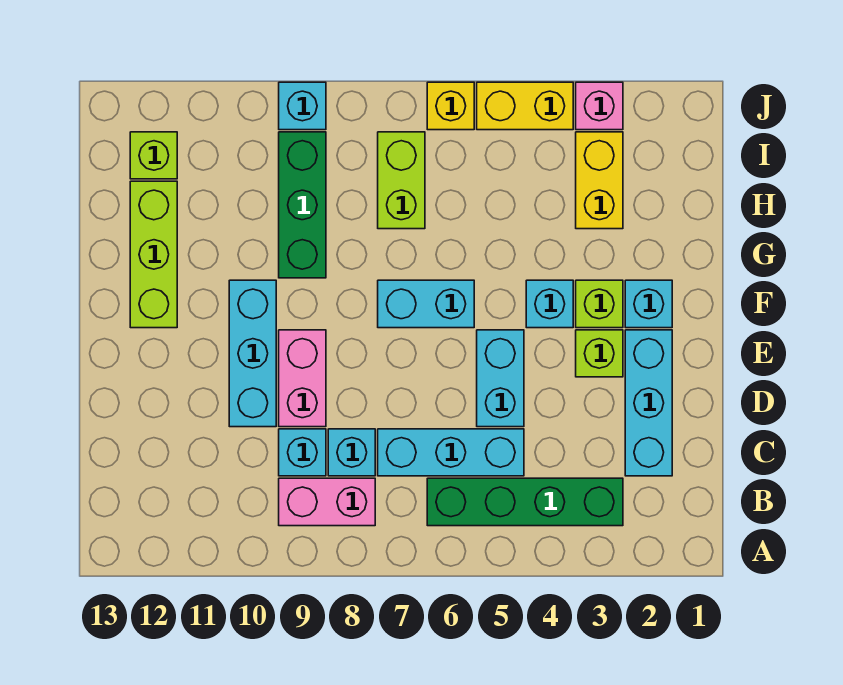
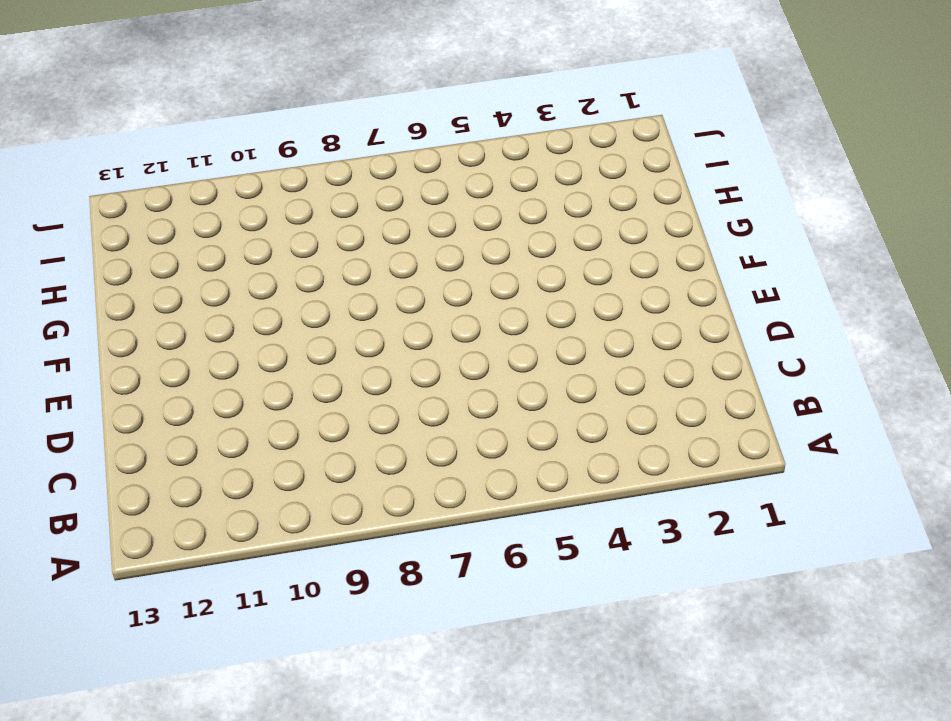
none -> green 1x4 brick [427,478,623,526]
none -> pink 1x2 brick [279,478,375,526]
none -> cyan 1x3 brick [625,330,672,476]

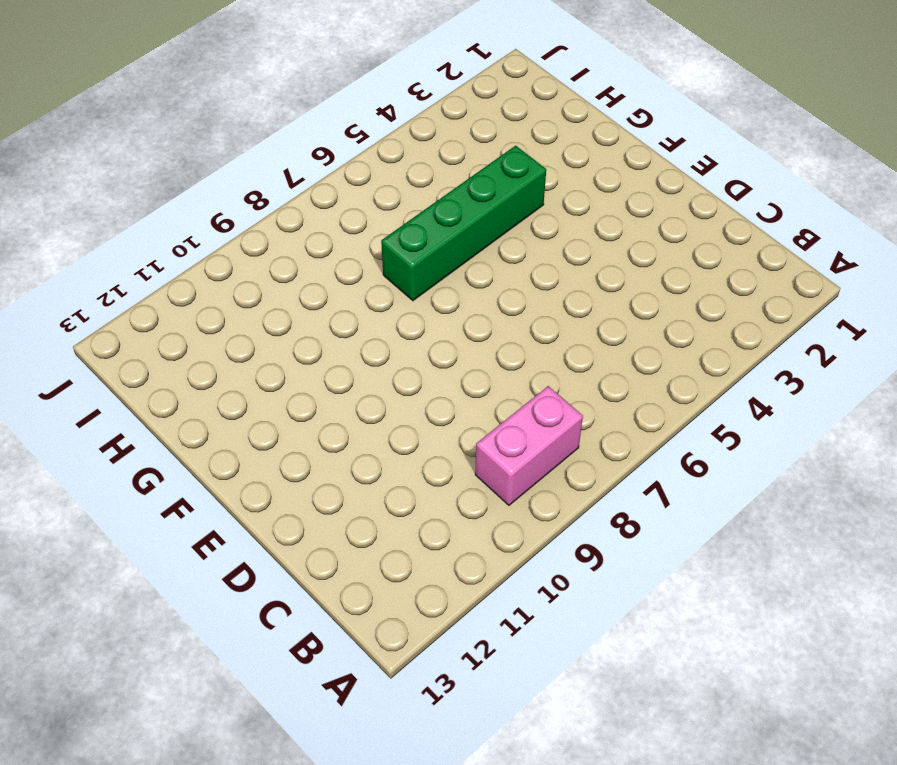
green 1x4 brick [381,146,546,301] -> green 1x4 brick moved to [427,478,623,526]
none -> cyan 1x3 brick [625,330,672,476]
none -> cyan 1x3 brick [378,429,524,476]
none -> cyan 1x1 brick [328,429,375,476]

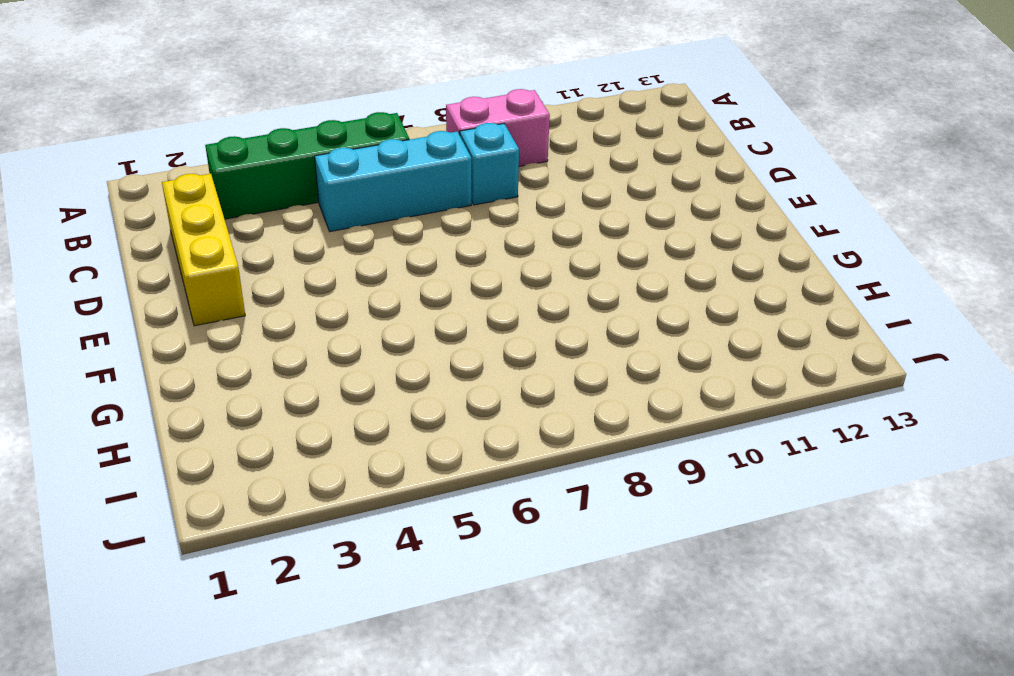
yellow 1x3 brick [162,174,245,326] -> cyan 1x3 brick [625,330,672,476]
none -> cyan 1x1 brick [279,429,326,476]
none -> cyan 1x2 brick [477,330,524,427]
none -> pink 1x2 brick [279,330,326,427]

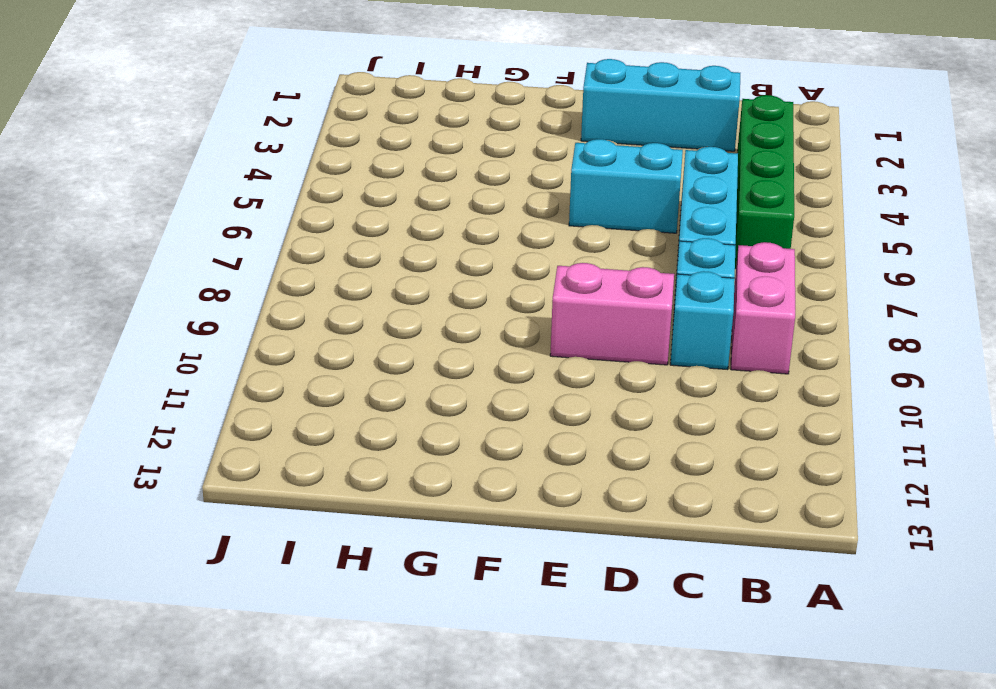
none -> cyan 1x3 brick [229,280,276,427]
none -> lime 1x1 brick [576,330,623,377]
none -> cyan 1x1 brick [625,280,672,328]

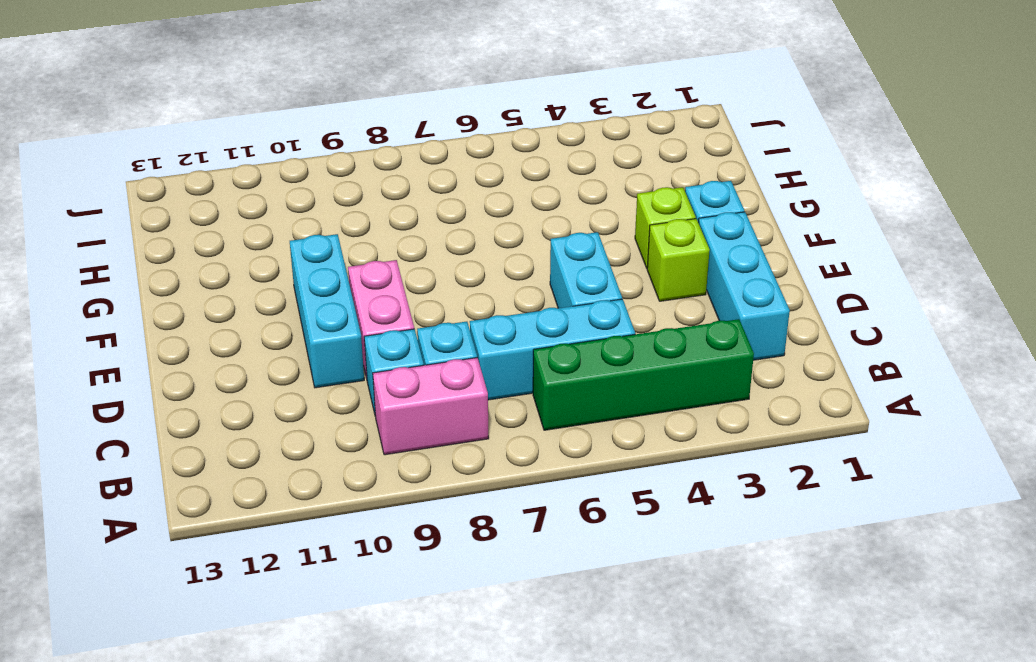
none -> cyan 1x1 brick [526,280,573,328]
none -> cyan 1x2 brick [378,280,474,328]
none -> lime 1x3 brick [130,181,177,328]

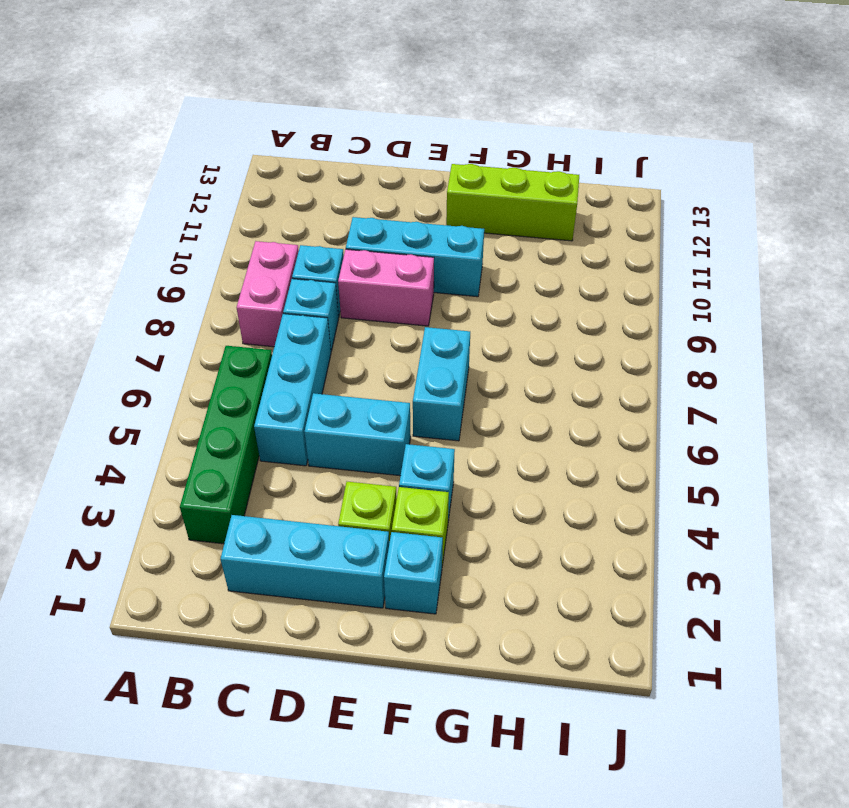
none -> green 1x3 brick [279,132,326,278]
none -> yellow 1x2 brick [576,132,623,229]
none -> lime 1x2 brick [378,132,425,229]

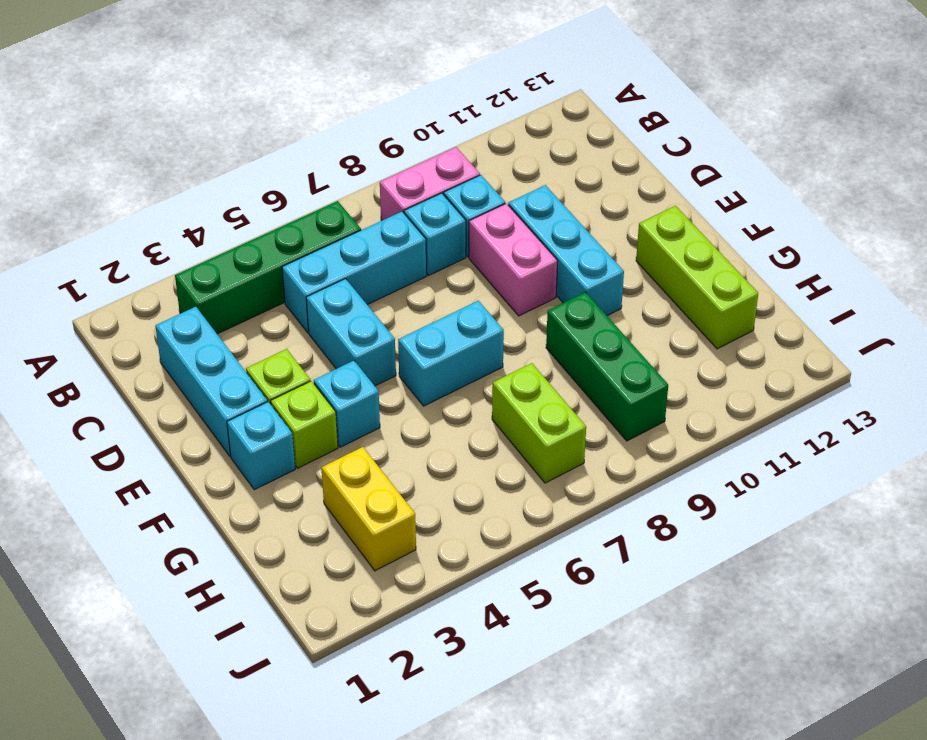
none -> lime 1x1 brick [130,132,177,179]
none -> pink 1x1 brick [576,82,623,130]
none -> yellow 1x2 brick [477,82,573,130]

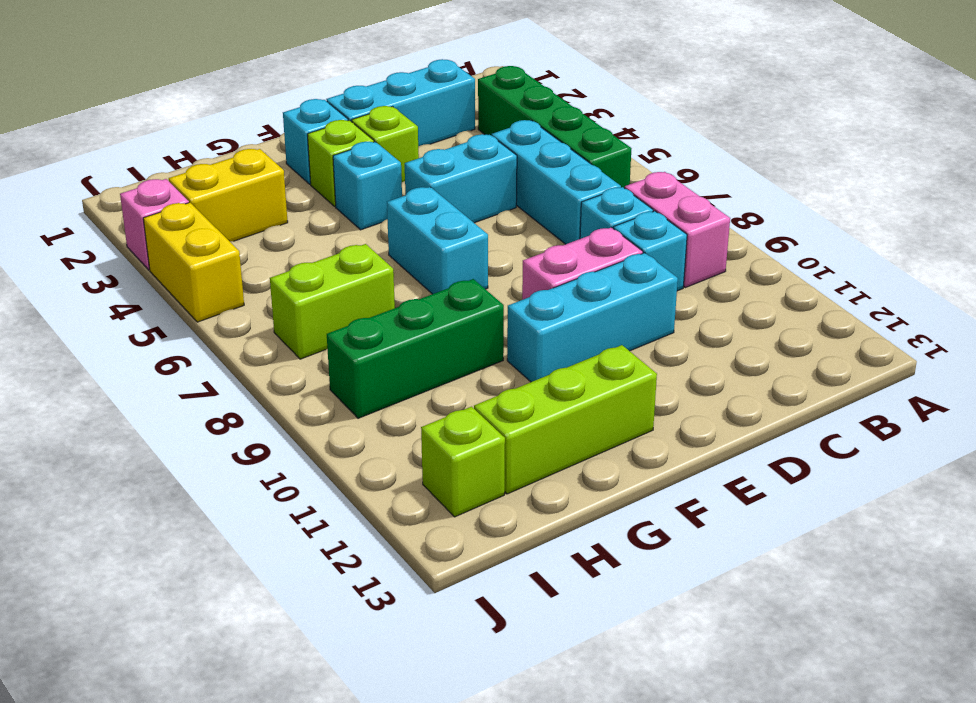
none -> yellow 1x1 brick [427,82,474,130]
none -> cyan 1x1 brick [279,82,326,130]

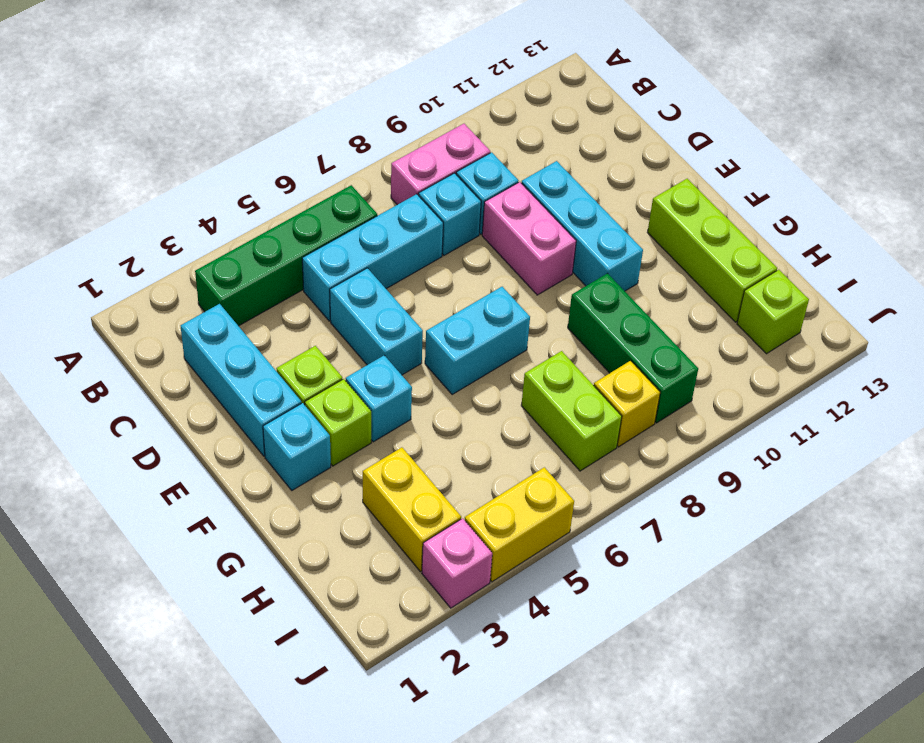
yellow 1x1 brick [594,361,660,447] -> yellow 1x1 brick moved to [427,82,474,130]
none -> cyan 1x1 brick [279,82,326,130]

